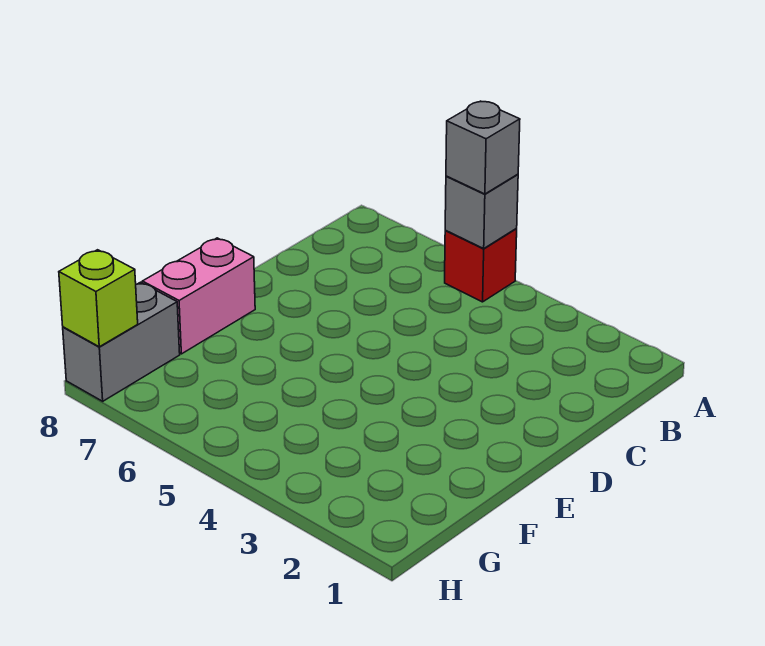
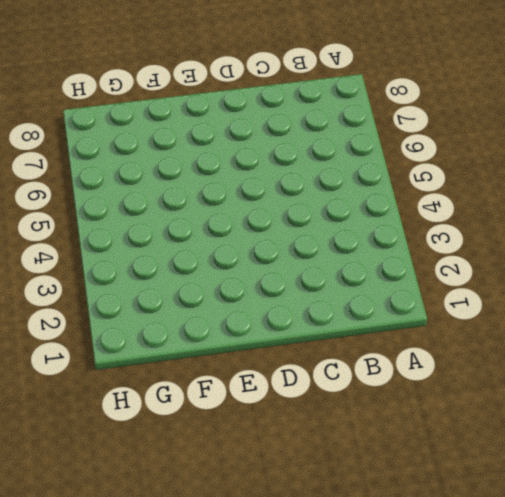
none -> red 1x1 brick [445,229,517,302]
none -> pink 1x2 brick [142,238,255,354]

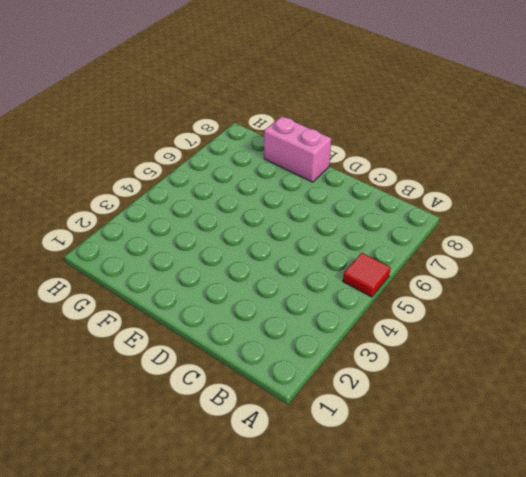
red 1x1 tile [343,253,391,297] -> red 1x1 brick [445,229,517,302]
none -> grey 1x2 brick [63,282,180,401]
none -> grey 1x1 brick [445,174,518,248]

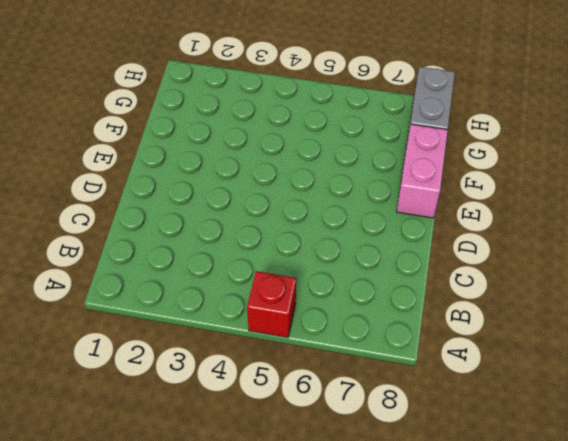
none -> grey 1x1 brick [445,174,518,248]
none -> lime 1x1 brick [59,250,138,347]

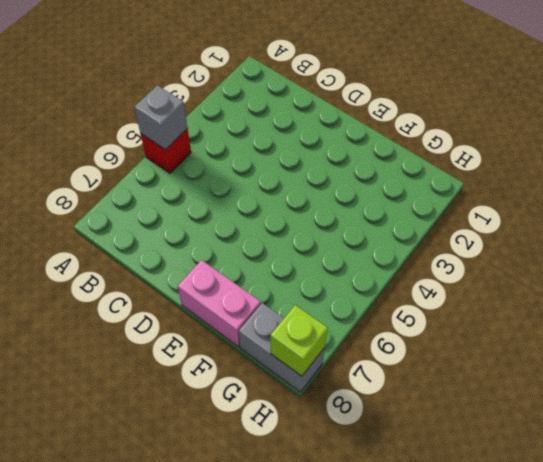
none -> grey 1x1 brick [446,101,520,194]

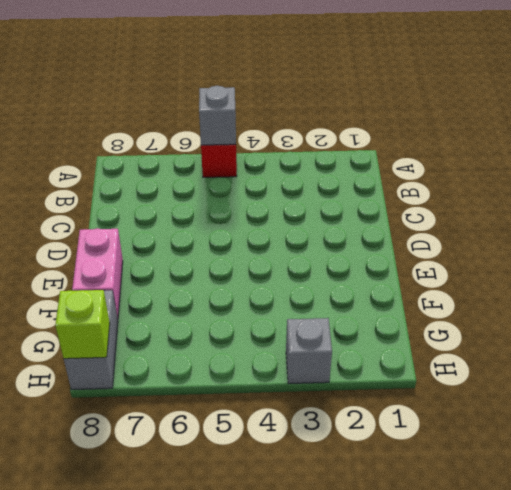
grey 1x1 brick [286,318,332,384] -> grey 1x1 brick moved to [446,101,520,194]

